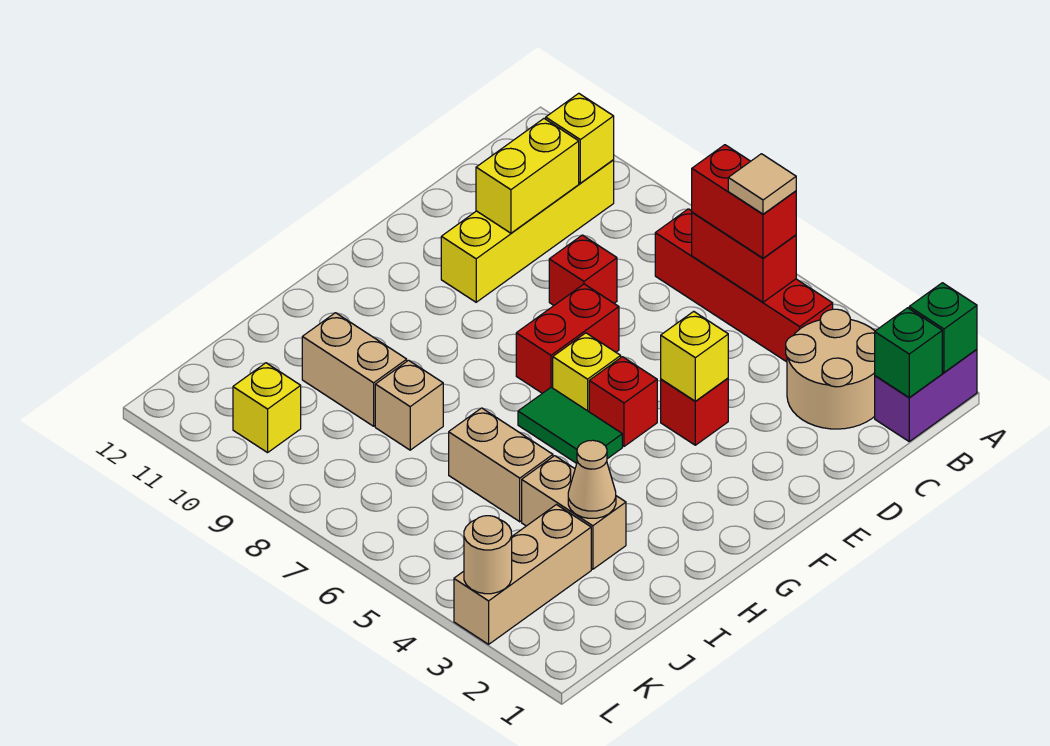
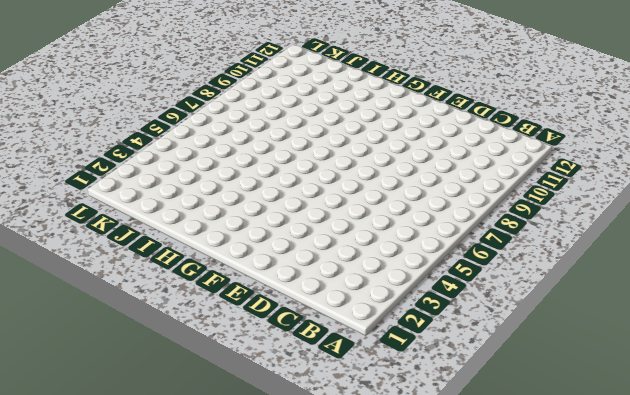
none -> purple 1x2 brick [875,349,977,441]
none -> tan 2x2 round brick [786,309,875,429]
none -> red 1x4 brick [655,209,833,362]

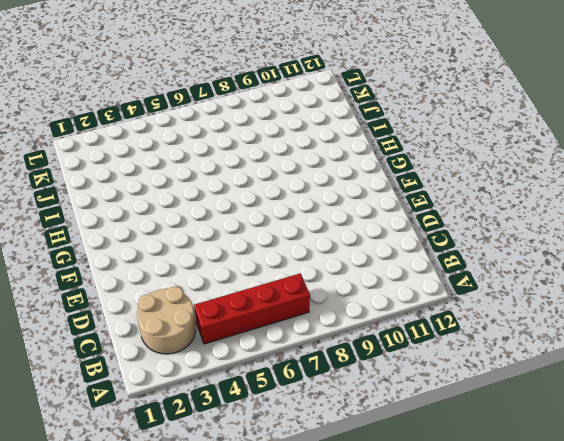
none -> purple 1x2 brick [875,349,977,441]
none -> yellow 1x4 brick [441,160,614,302]
none -> red 1x1 brick [549,235,617,305]

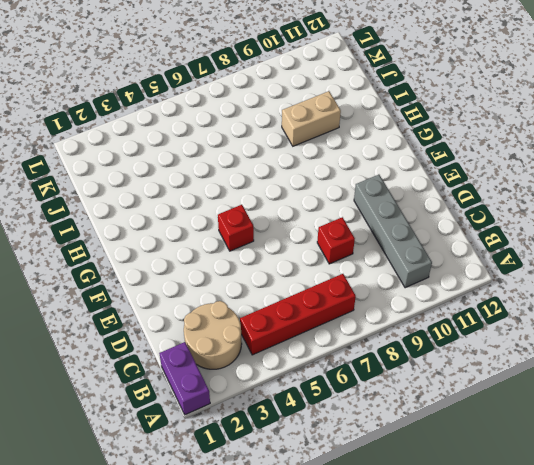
grey 1x4 brick [354,175,432,288] -> yellow 1x4 brick [441,160,614,302]
none -> red 1x1 brick [661,378,728,445]
none -> red 1x2 brick [516,284,619,393]
none -> yellow 1x1 brick [553,333,621,412]

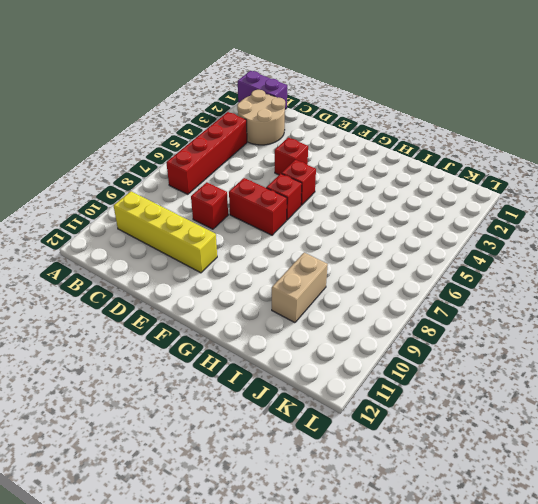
red 1x1 brick [266,174,302,220] -> yellow 1x1 brick [553,333,621,412]
none -> green 1x2 tile [518,387,622,463]
none -> tan 1x2 brick [522,456,626,569]
none -> tan 1x2 brick [449,408,553,522]

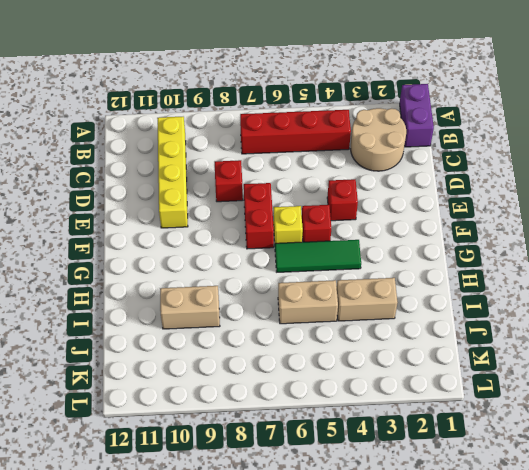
green 1x3 tile [275,240,361,272] -> green 1x2 tile [518,387,622,463]
none -> tan 1x1 brick [375,360,443,450]
none -> tan 1x3 brick [454,505,591,644]
none -> yellow 1x1 brick [233,363,301,453]

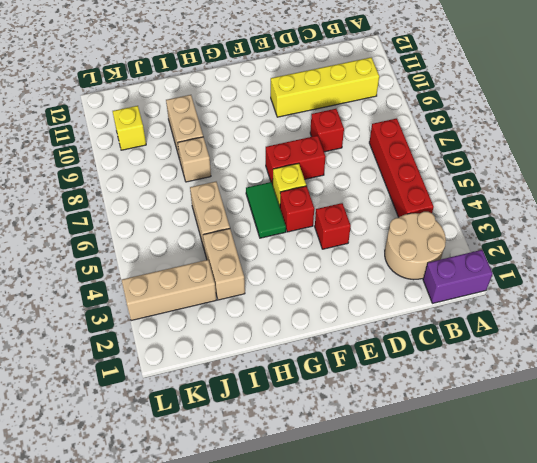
none -> green 1x1 brick [909,283,977,372]
none -> green 1x1 brick [875,308,942,397]
none -> red 1x2 brick [692,212,796,302]

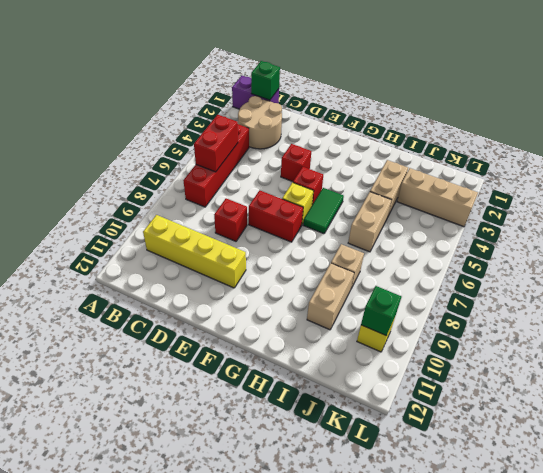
green 1x1 brick [361,286,401,336] -> green 1x1 brick moved to [909,283,977,372]
none -> yellow 1x1 brick [546,93,614,183]
none -> yellow 1x2 brick [476,119,579,233]
none -> yellow 1x1 brick [661,311,728,401]

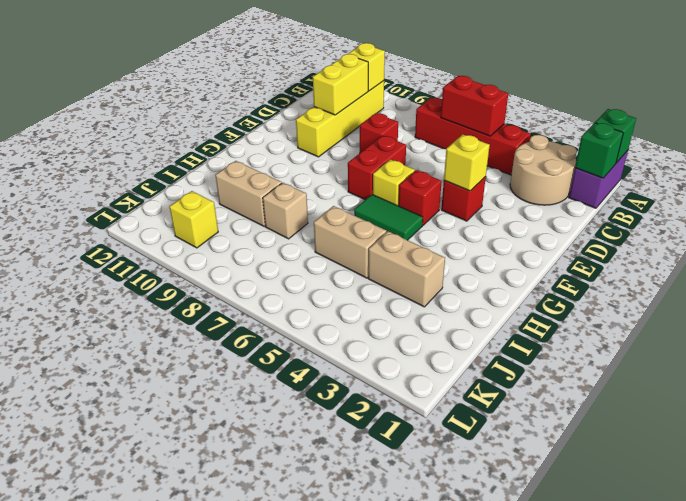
none -> tan 1x3 brick [454,505,591,644]
none -> tan 1x1 cone [568,440,616,518]
none -> tan 1x1 round brick [464,516,512,594]

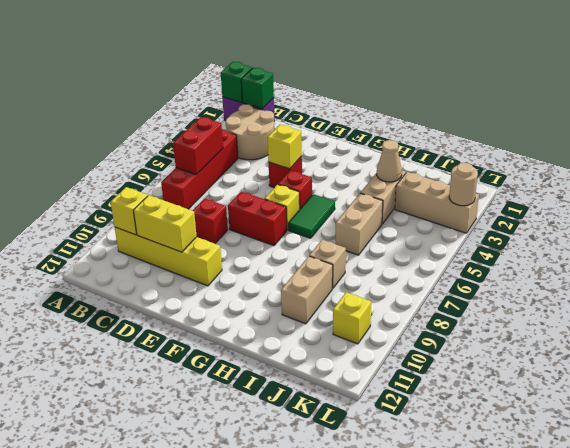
none -> red 1x2 brick [692,145,796,258]
none -> tan 1x1 tile [728,154,796,214]

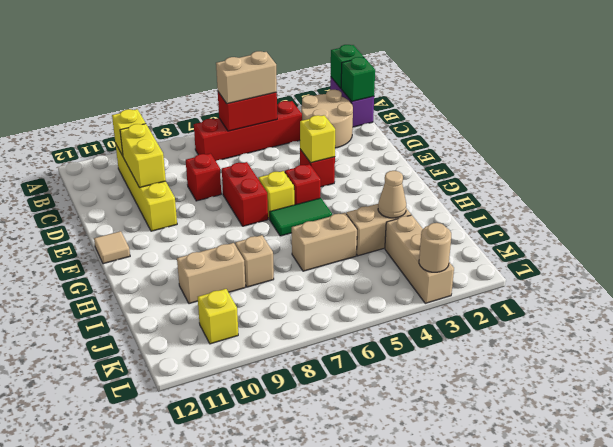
tan 1x2 brick [216,51,277,104] -> red 1x2 brick [692,145,796,258]
tan 1x1 tile [94,231,130,264] -> tan 1x1 tile moved to [728,154,796,214]

